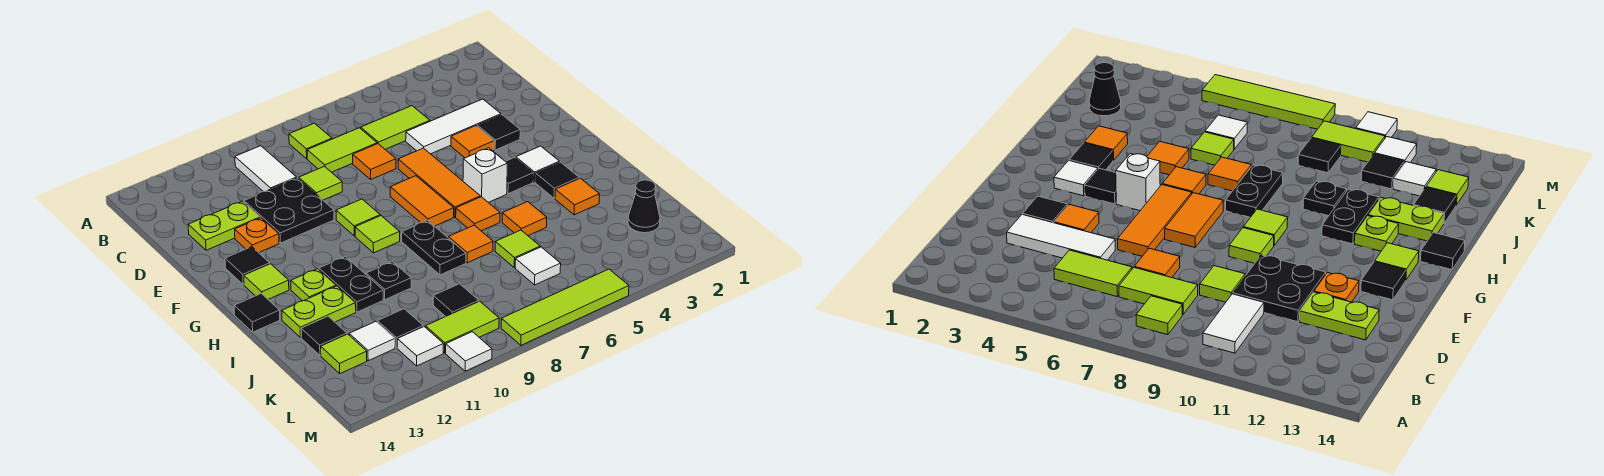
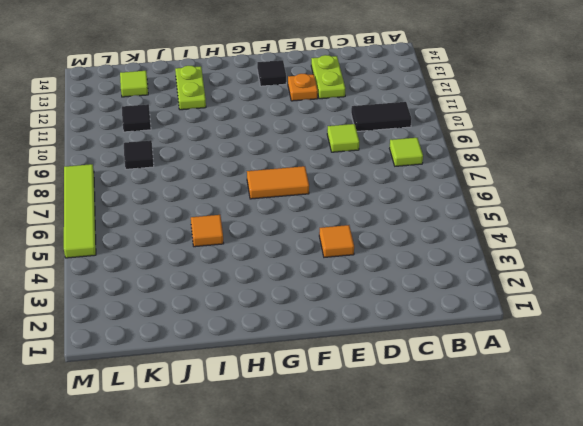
black 1x2 tile [351,102,412,131] -> white 1x2 tile [235,146,297,192]
none -> lime 1x2 tile [361,106,430,149]
none -> lime 1x2 tile [307,128,377,172]
none -> white 1x3 tile [406,99,501,154]
none -> orange 1x1 tile [353,144,396,179]

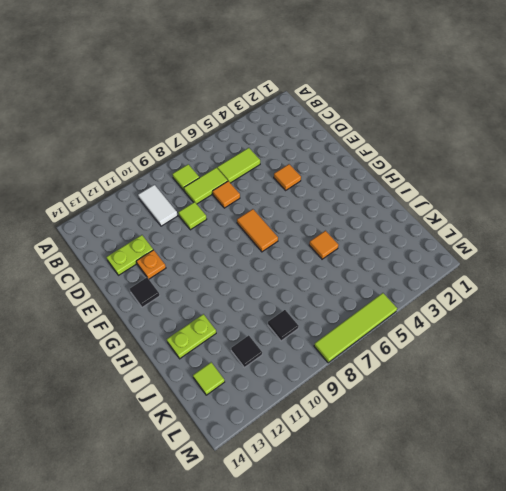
none -> white 1x3 tile [406,99,501,154]
none -> black 2x2 plate [244,178,334,243]
none -> black 1x1 tile [477,115,520,150]
none -> orange 1x3 tile [398,148,480,217]

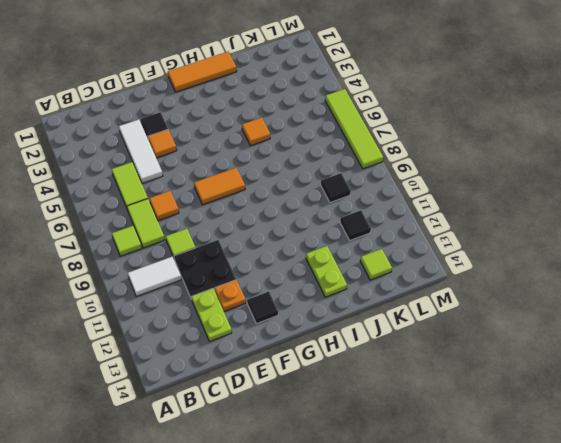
orange 1x3 tile [168,52,237,92] -> orange 1x3 tile moved to [398,148,480,217]
none -> lime 1x1 tile [336,199,380,236]
none -> white 1x1 tile [516,146,559,182]
none -> black 1x1 tile [505,157,533,194]
none -> white 1x1 brick [463,148,507,202]

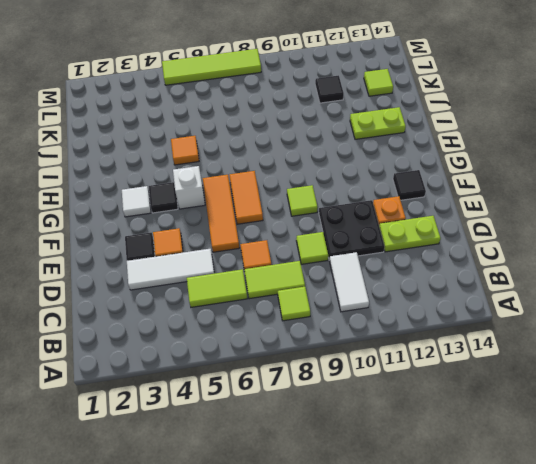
none -> lime 1x1 tile [355,216,400,253]
none -> lime 1x1 tile [244,264,289,299]
none -> black 1x1 tile [535,162,579,198]
none -> orange 1x1 tile [456,197,500,231]

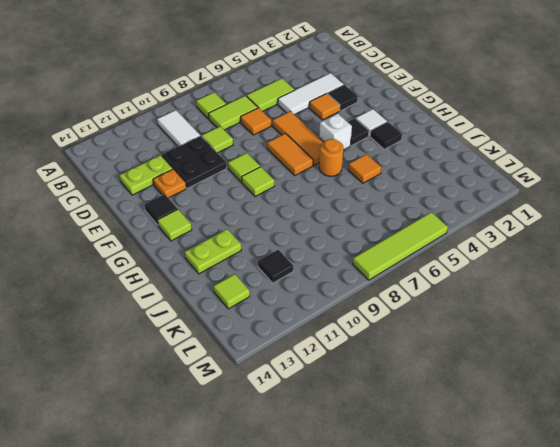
orange 1x1 round brick [319,139,343,176] -> orange 1x1 tile [456,197,500,231]
none -> black 1x2 plate [402,220,466,275]
none -> black 1x2 plate [319,257,383,312]
none -> lime 1x1 plate [291,269,336,301]
none -> black 1x1 tile [234,293,280,332]

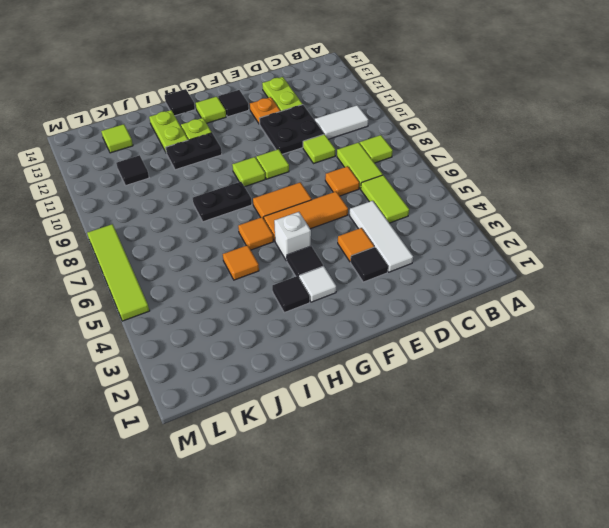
none -> orange 1x1 tile [555,178,600,215]
none -> orange 1x1 tile [449,225,493,263]
none -> black 1x1 plate [366,261,411,300]
none -> lime 1x1 tile [495,230,540,268]

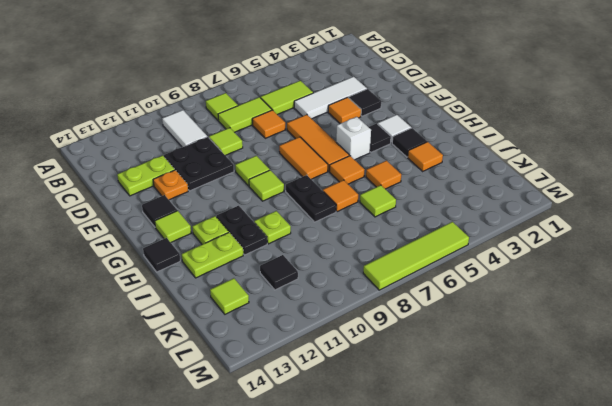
lime 1x1 plate [254,211,291,244] -> black 1x1 plate [366,261,411,300]
none -> black 1x1 tile [301,316,347,355]
none -> black 1x1 cone [628,180,660,233]
none -> white 1x1 tile [515,247,561,285]
none -> black 1x1 tile [433,284,479,317]

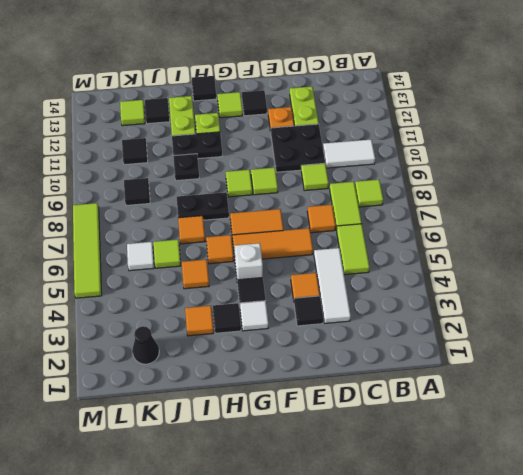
none -> white 1x1 tile [349,322,395,361]
none -> lime 1x2 tile [426,301,499,353]
none -> white 1x1 tile [397,327,443,366]
none -> white 1x1 tile [446,332,492,371]

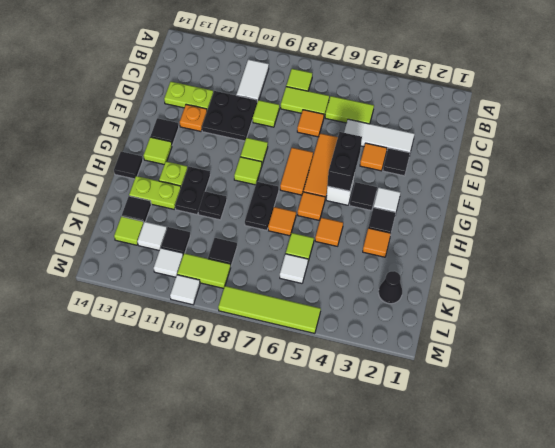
black 1x2 brick [327,132,362,191] -> none

